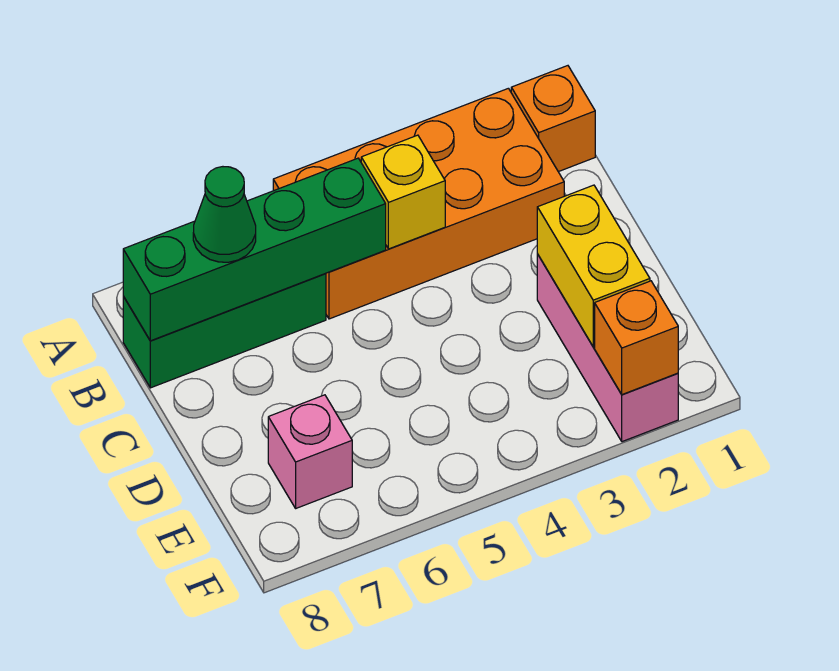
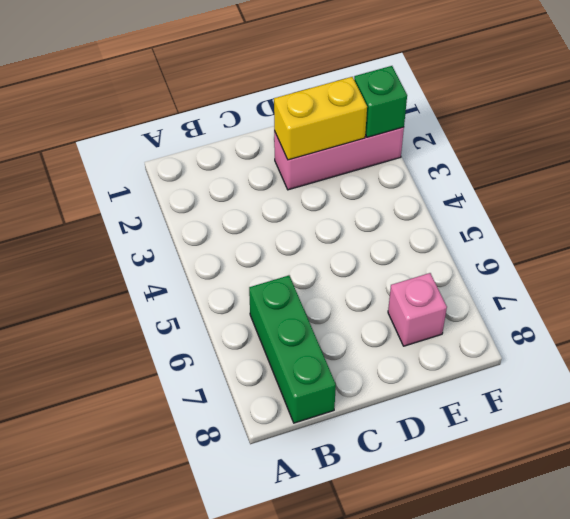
green 1x1 brick [354,66,407,137] -> orange 1x1 brick [595,281,678,394]
none -> orange 1x1 brick [511,66,595,172]
none -> orange 2x4 brick [273,88,564,319]

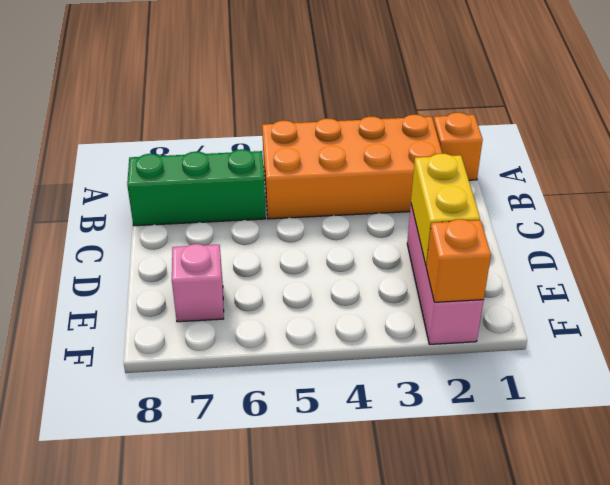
none -> yellow 1x1 brick [361,135,445,249]
none -> green 1x4 brick [123,158,386,341]

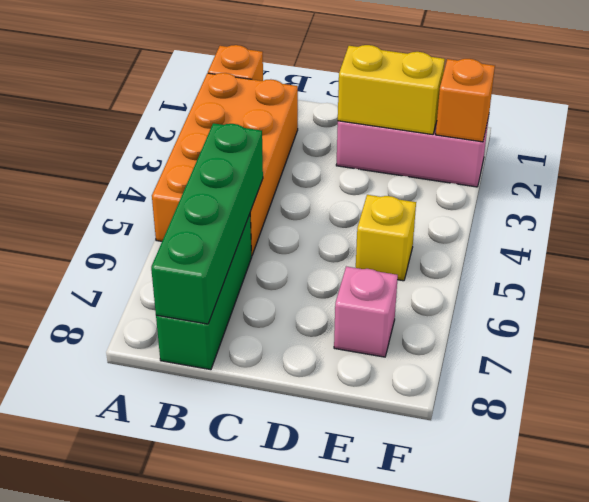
yellow 1x1 brick [356,195,416,281] -> yellow 1x1 brick moved to [361,135,445,249]
none -> green 1x1 cone [193,167,256,262]

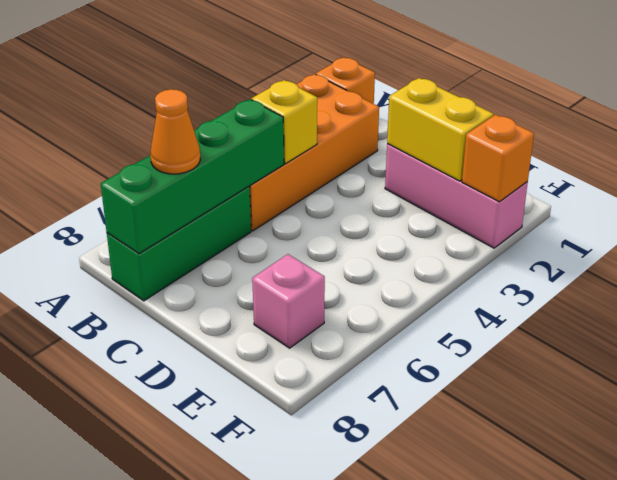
orange 1x1 cone [150,89,200,174] -> green 1x1 cone [193,167,256,262]

